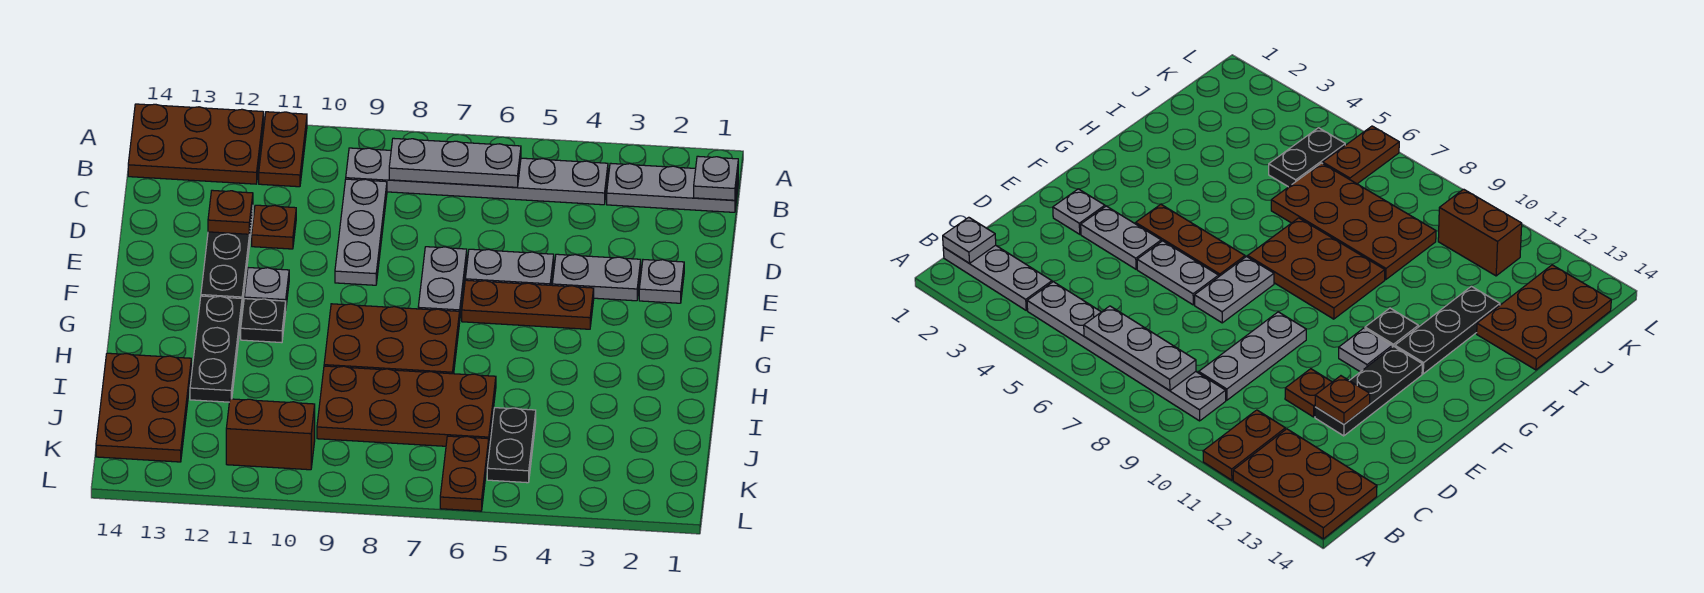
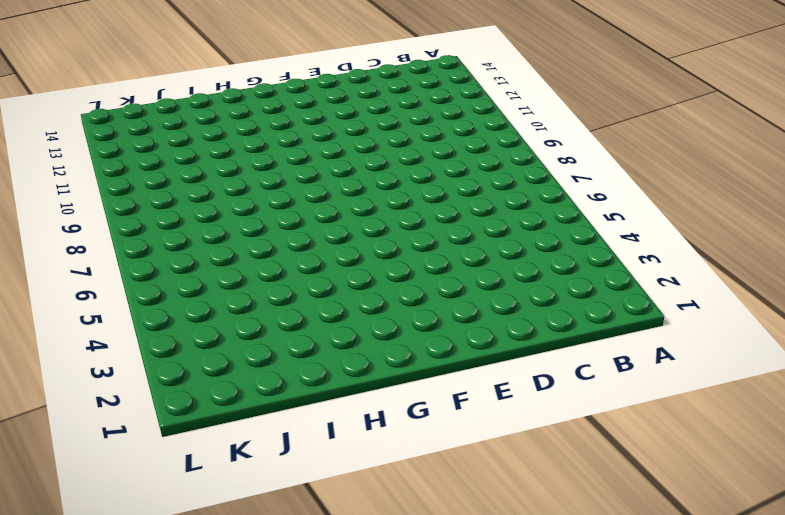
none -> brown 1x2 plate [259,112,307,187]
none -> brown 2x3 plate [128,104,264,184]
none -> grey 1x3 plate [607,163,738,212]

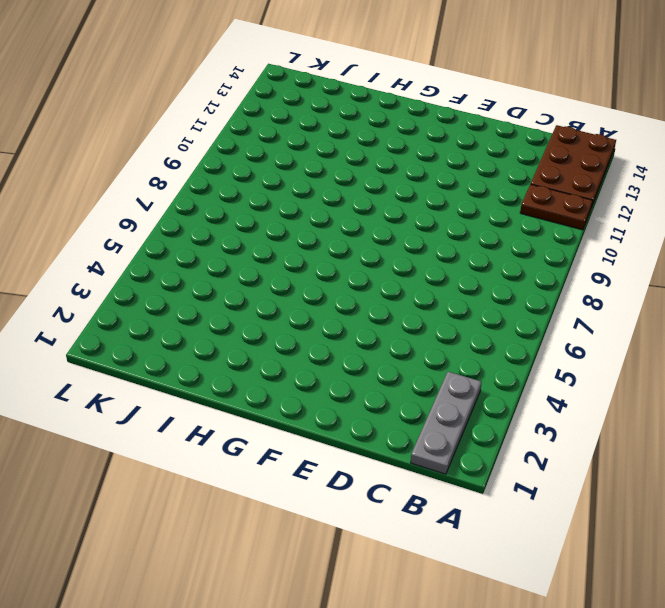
none -> grey 1x6 plate [346,148,608,205]
none -> grey 1x3 plate [335,179,387,285]
none -> brown 1x1 plate [252,205,296,249]

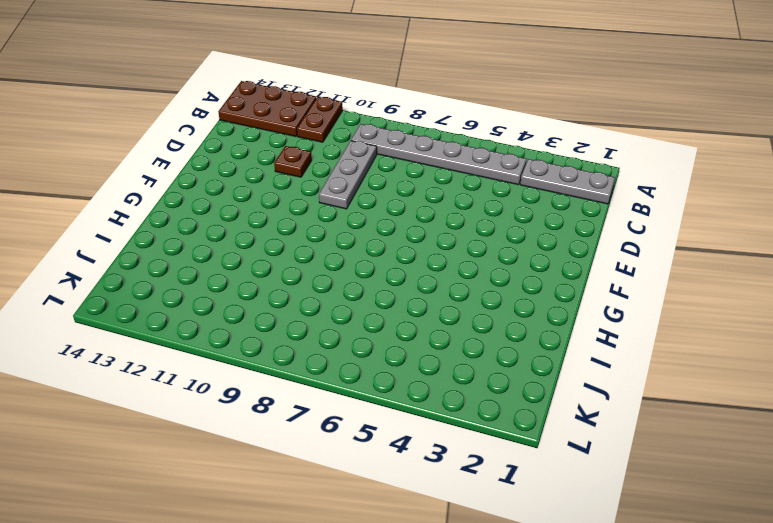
none -> black 1x3 plate [201,208,253,307]
none -> grey 1x1 plate [639,260,684,303]
none -> grey 1x2 plate [552,254,641,301]

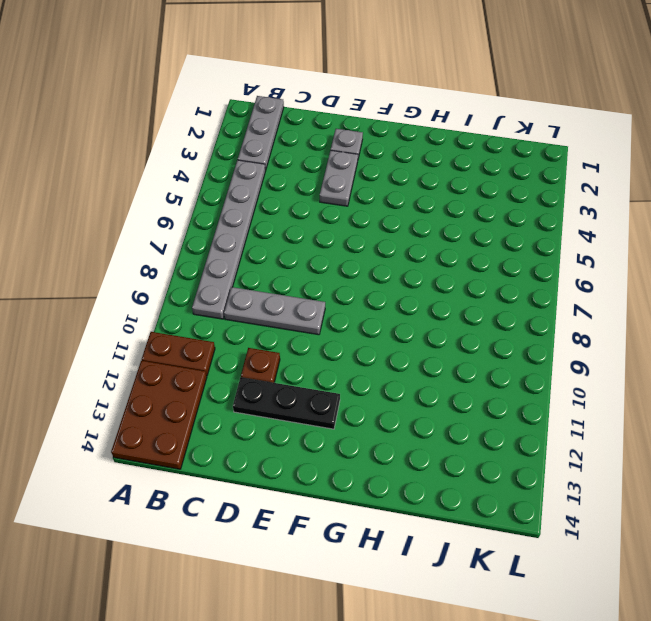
none -> grey 1x2 plate [465,249,554,285]
none -> grey 1x2 plate [418,247,467,315]
none -> brown 1x3 plate [462,280,594,329]

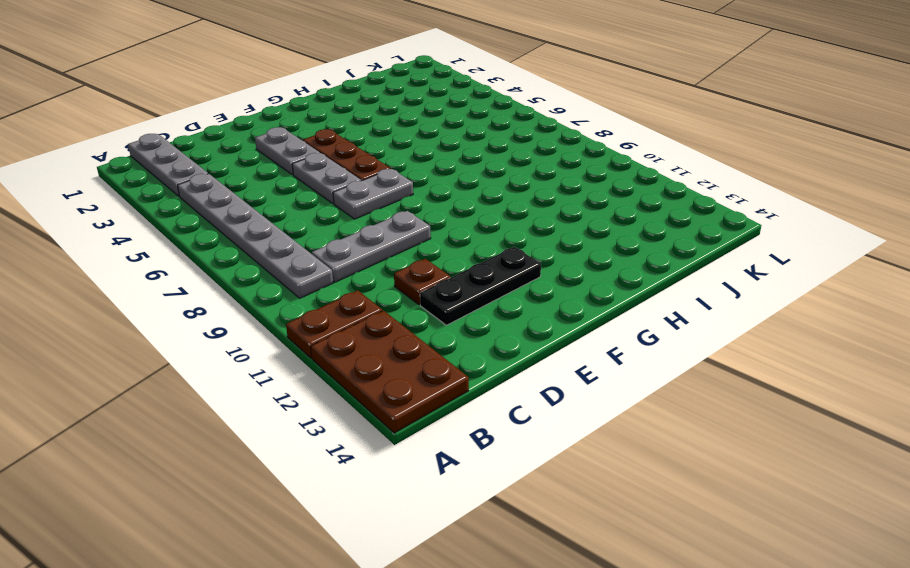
none -> grey 1x1 plate [639,260,684,303]
none -> grey 1x1 plate [244,268,289,305]
none -> brown 2x3 plate [324,304,460,374]

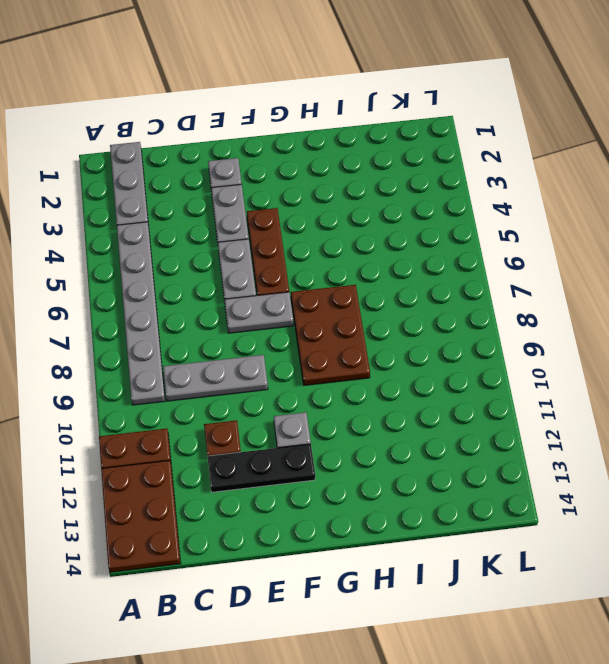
none -> black 1x1 plate [241,299,286,343]
none -> black 1x3 plate [190,296,242,402]
none -> brown 2x4 plate [317,366,496,446]

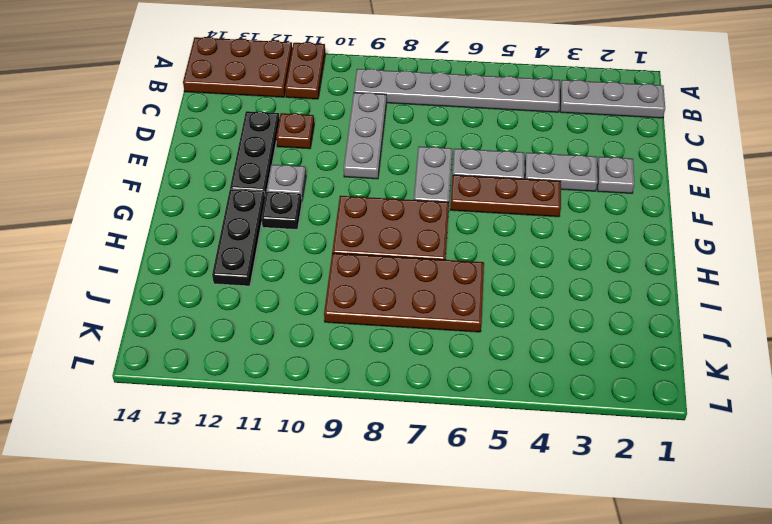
none -> brown 2x3 plate [96,353,191,462]
none -> black 1x2 plate [487,408,536,483]
none -> brown 1x2 plate [440,436,489,511]

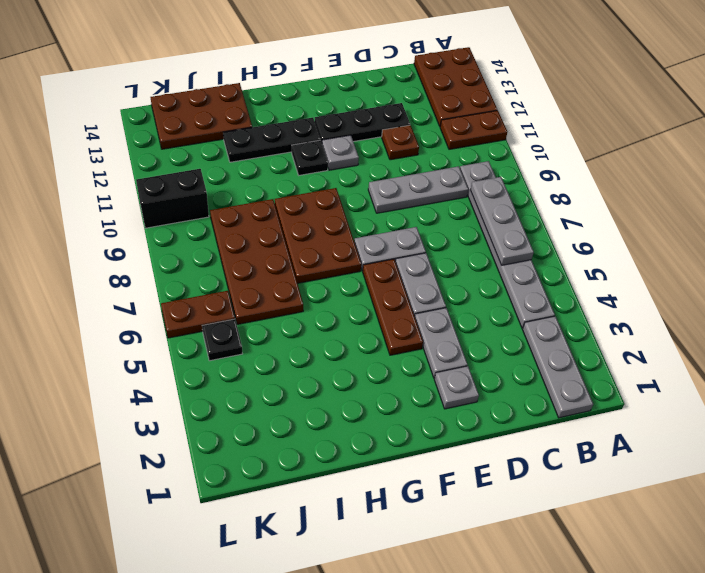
black 1x1 plate [202,319,242,361] -> black 1x2 plate [487,408,536,483]
black 1x2 brick [136,169,209,228] -> brown 1x2 brick [226,399,315,470]
none -> grey 1x1 plate [694,156,738,200]
none -> brown 1x1 plate [208,190,253,234]

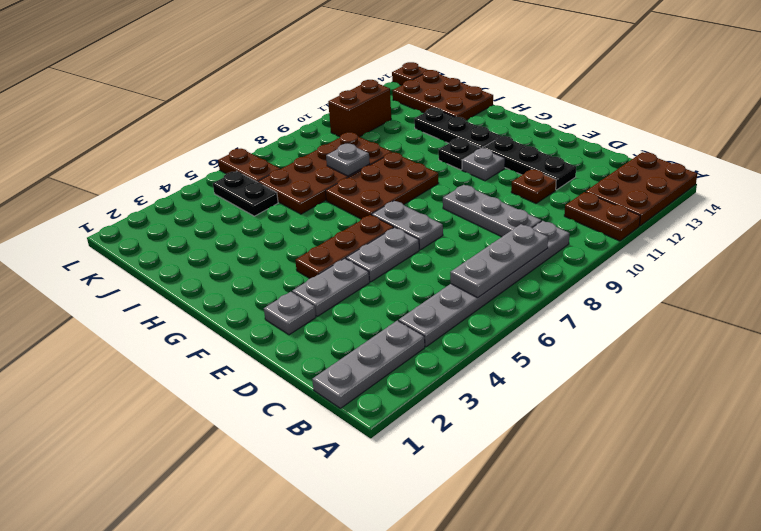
grey 1x1 plate [326,144,370,176] -> grey 1x1 plate moved to [694,156,738,200]
brown 1x1 plate [392,62,427,85] -> brown 1x1 plate moved to [208,190,253,234]

